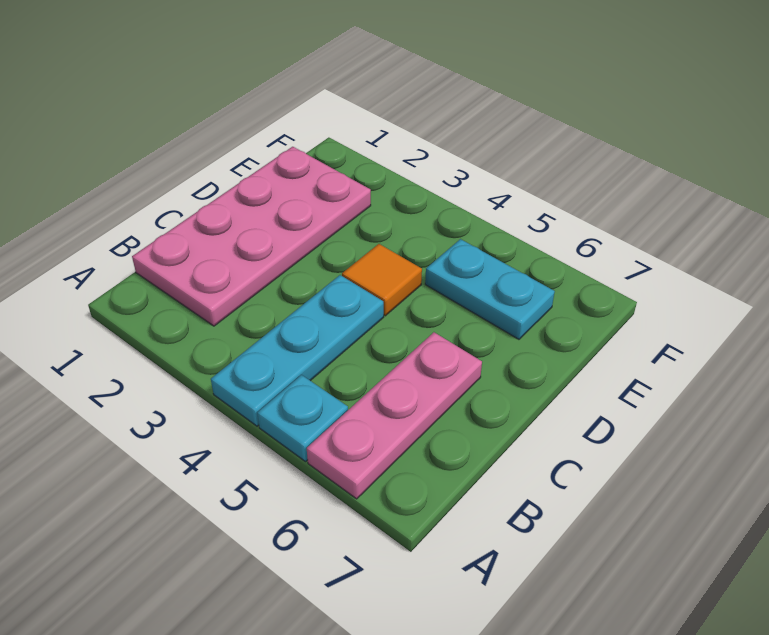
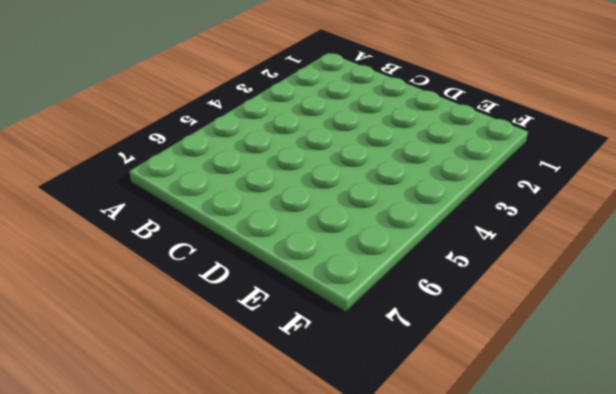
none -> cyan 1x3 plate [211,275,384,426]
none -> cyan 1x1 plate [257,375,348,462]

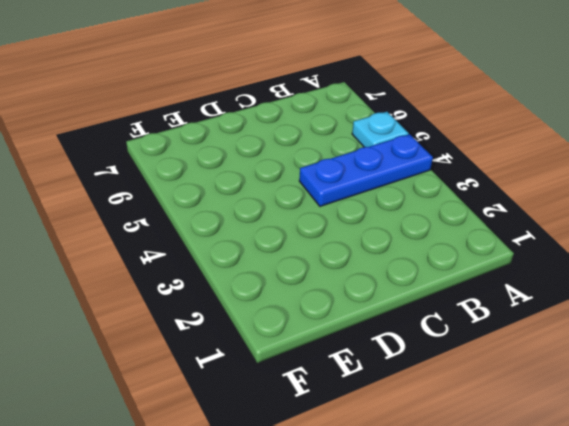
blue 1x3 plate [299,134,433,206] -> cyan 1x3 plate [211,275,384,426]
none -> pink 1x3 plate [307,332,482,499]
none -> pink 2x4 plate [132,147,371,326]

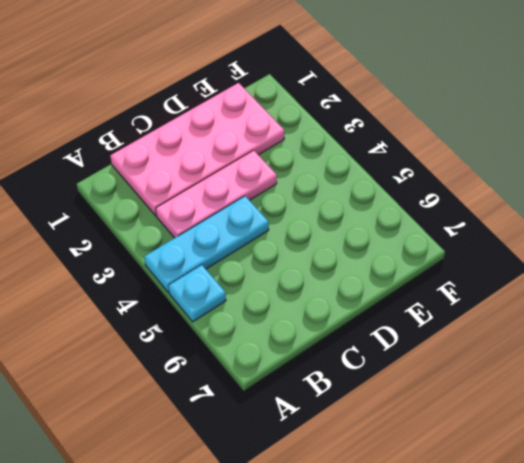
pink 1x3 plate [156,150,277,238] -> pink 1x3 plate moved to [307,332,482,499]
none -> orange 1x1 tile [342,244,422,316]
none -> cyan 1x2 plate [425,239,555,339]

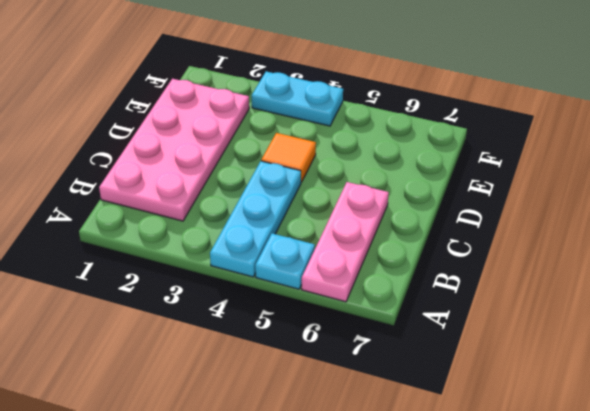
cyan 1x2 plate [252,72,343,126] -> cyan 1x2 plate moved to [425,239,555,339]

